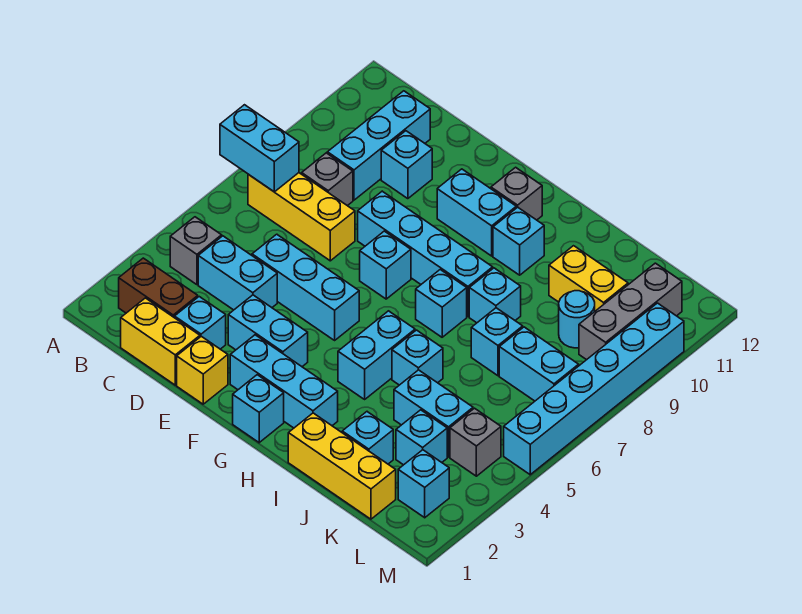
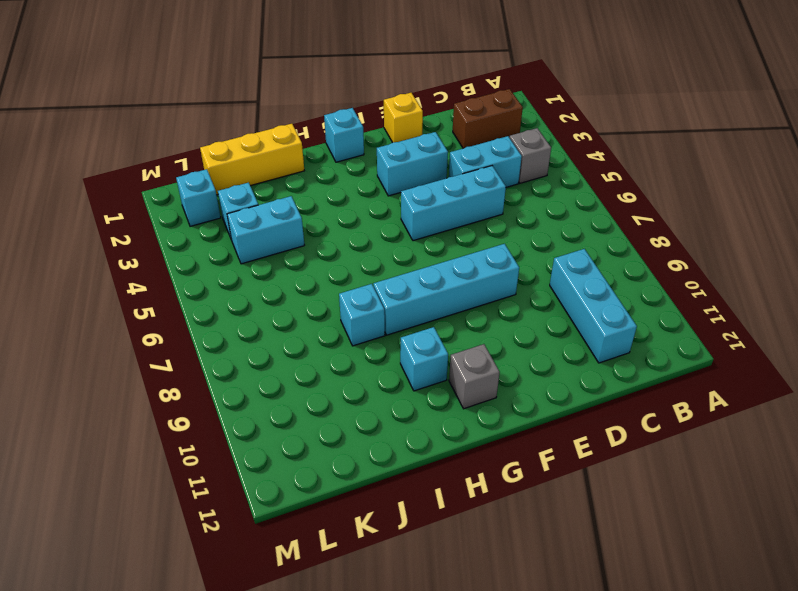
none -> yellow 1x3 brick [248,173,355,261]
none -> yellow 1x2 brick [121,298,200,385]
none -> grey 1x1 brick [302,153,353,206]
none -> cyan 1x1 brick [175,297,226,349]

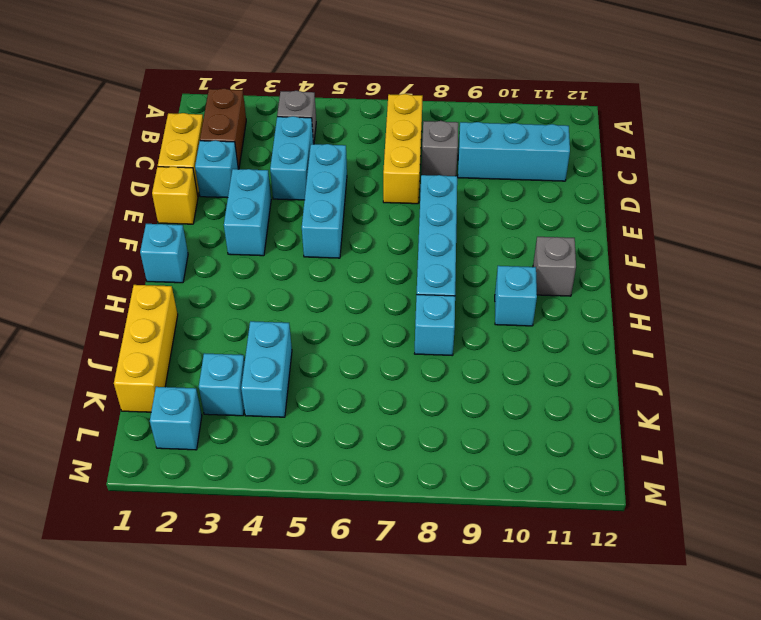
none -> cyan 1x1 brick [381,131,432,199]
none -> cyan 1x3 brick [230,335,338,428]
none -> cyan 1x1 brick [360,231,411,299]
none -> cyan 1x2 brick [437,169,516,256]

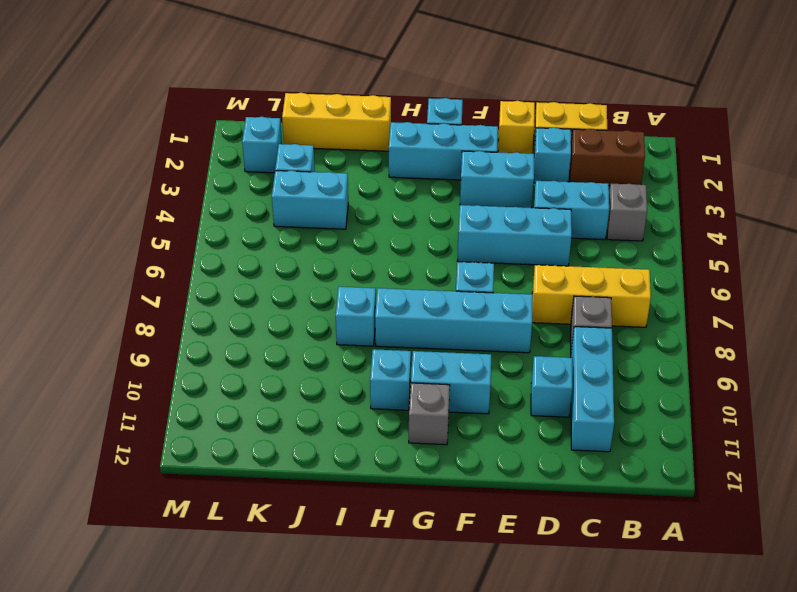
none -> cyan 1x2 brick [338,311,415,399]
none -> cyan 1x1 brick [416,270,467,337]
none -> cyan 1x1 brick [392,330,443,385]
none -> cyan 1x1 brick [342,412,393,464]

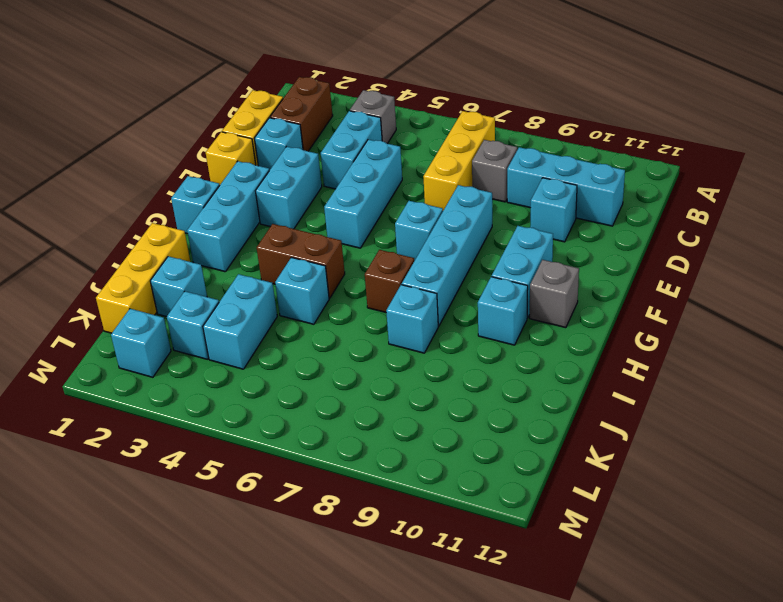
brown 1x2 brick [257,224,345,298] -> cyan 1x2 brick [338,311,415,399]
brown 1x1 brick [365,250,414,312] -> cyan 1x1 brick [416,270,467,337]
none -> cyan 1x1 brick [471,308,523,376]
none -> yellow 1x2 brick [549,246,628,311]
none -> cyan 1x2 brick [499,327,579,401]
none -> cyan 1x1 round brick [559,291,595,348]

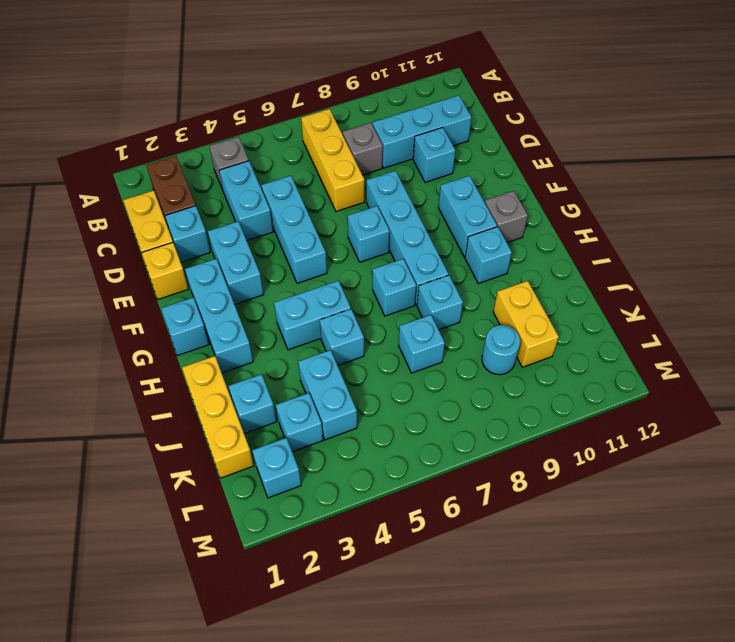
none -> cyan 1x2 brick [499,327,579,401]
none -> grey 1x1 brick [450,408,501,476]
none -> grey 1x3 brick [579,263,682,360]
none -> cyan 1x6 brick [504,303,684,475]

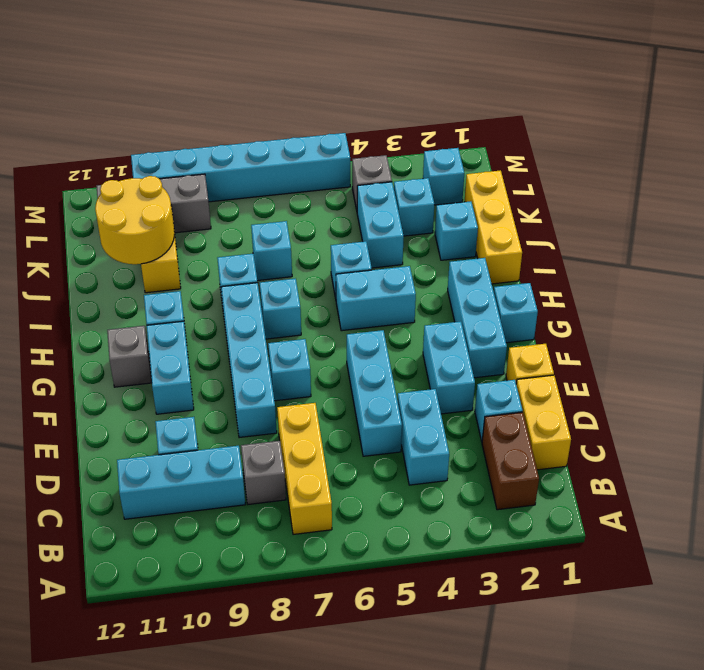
yellow 2x2 round brick [95,176,174,264] -> none
none -> grey 1x1 brick [170,217,222,285]
none -> cyan 1x2 brick [499,327,579,401]
none -> cyan 1x1 round brick [559,291,595,348]
none -> cyan 1x2 brick [220,105,299,192]

